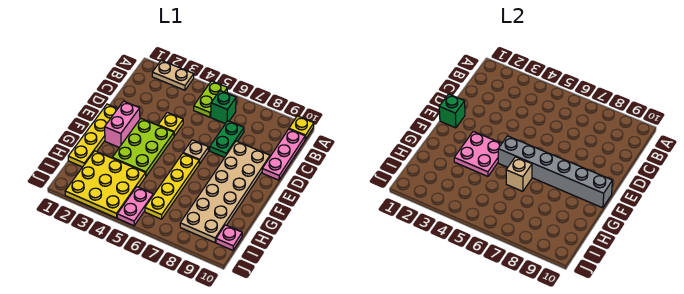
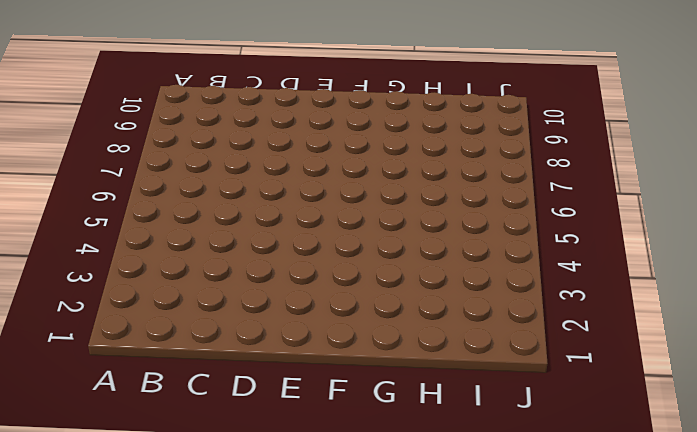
none -> tan 1x2 plate [152,60,194,90]
none -> lime 1x2 plate [194,81,228,117]
none -> yellow 1x1 plate [289,116,314,139]

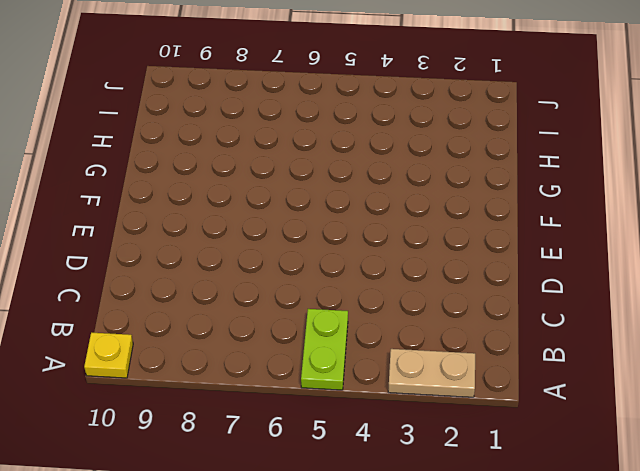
none -> green 1x1 brick [211,91,236,124]
none -> pink 1x3 plate [262,129,305,180]
none -> green 1x2 plate [210,121,244,157]

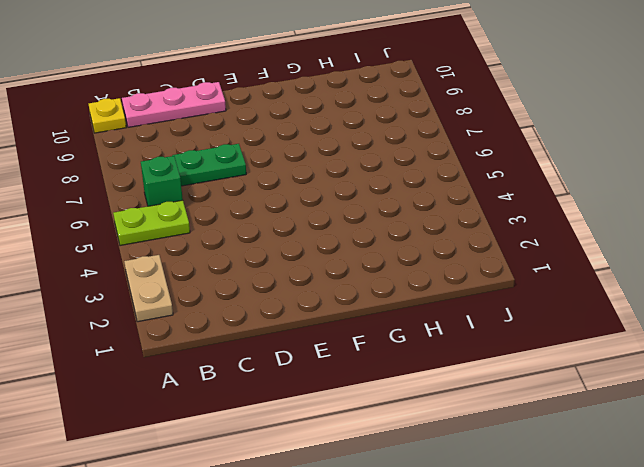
none -> yellow 1x1 plate [158,112,183,136]
none -> tan 2x6 plate [180,141,270,243]
none -> yellow 1x4 plate [68,104,118,167]

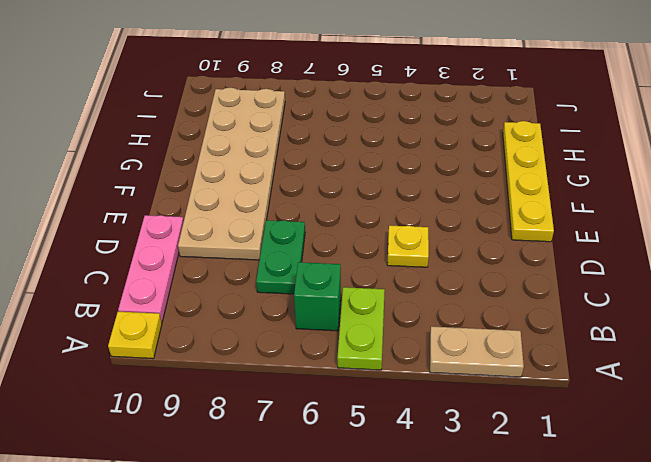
none -> pink 1x2 brick [105,101,140,147]
none -> lime 2x3 plate [112,119,174,176]
none -> tan 1x1 plate [183,140,209,164]

